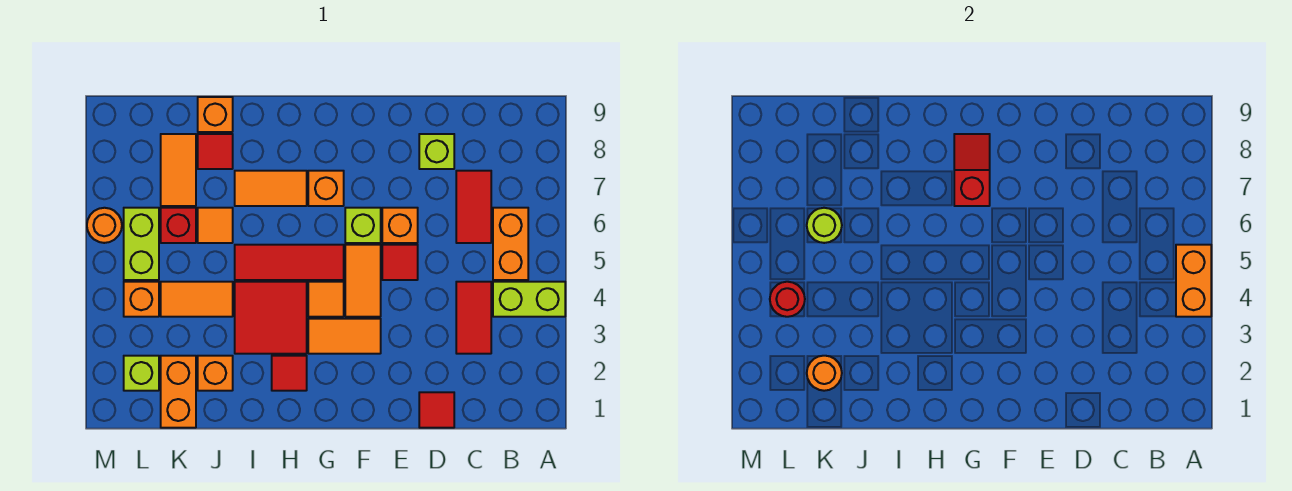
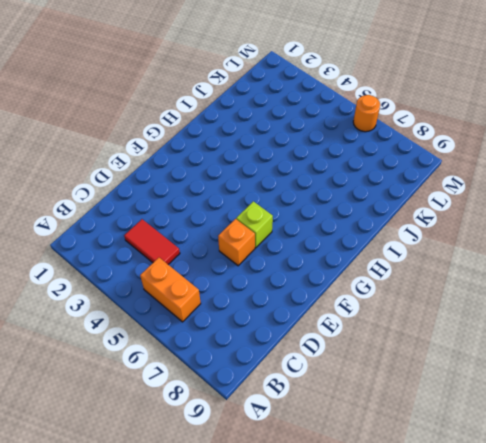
none -> lime 1x2 brick [493,282,565,317]
none -> red 1x2 tile [456,171,491,243]
none -> red 1x1 tile [419,392,454,428]
none -> lime 1x1 brick [419,134,454,169]

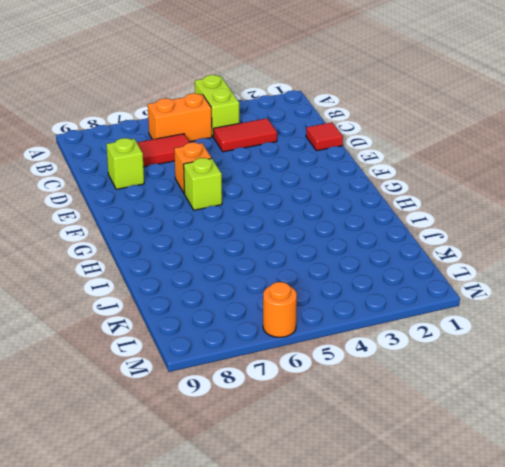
none -> red 1x1 tile [382,245,418,280]
none -> orange 1x2 tile [308,319,381,354]
none -> orange 1x2 tile [345,245,381,317]
none -> orange 1x1 tile [308,282,344,317]

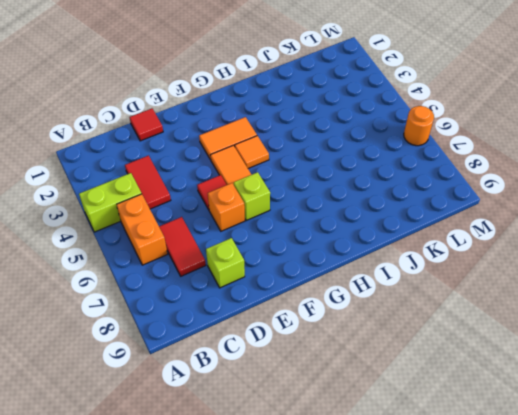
none -> red 1x3 tile [235,245,344,280]
none -> orange 1x1 brick [308,171,344,206]
none -> red 1x1 tile [272,356,307,391]
none -> red 2x2 tile [235,282,307,354]

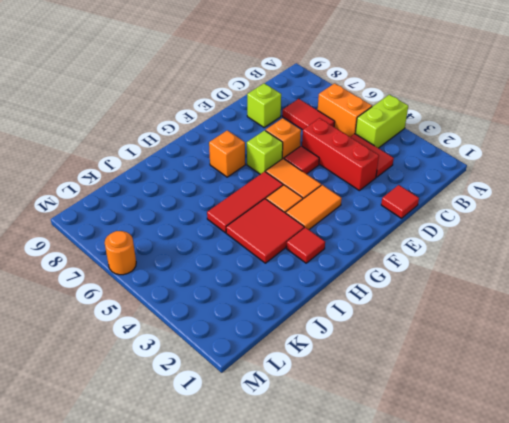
red 1x3 brick [302,118,379,191] -> none
none -> orange 1x2 tile [235,171,307,206]
none -> orange 1x1 brick [198,356,233,391]
none -> orange 1x2 tile [161,282,233,317]
none -> orange 1x1 tile [198,208,233,243]

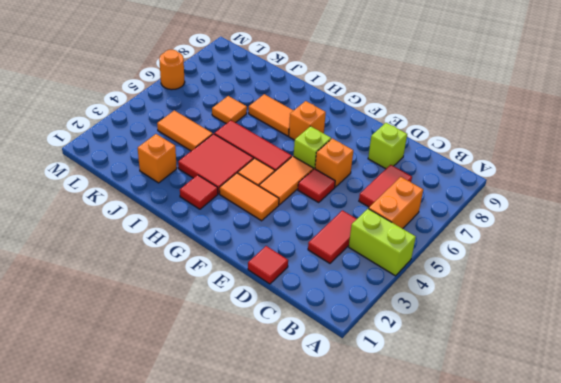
none -> red 1x1 tile [198,134,233,169]
none -> orange 1x1 brick [198,97,233,132]
none -> orange 1x2 brick [161,356,196,428]
none -> red 1x1 brick [161,208,196,243]

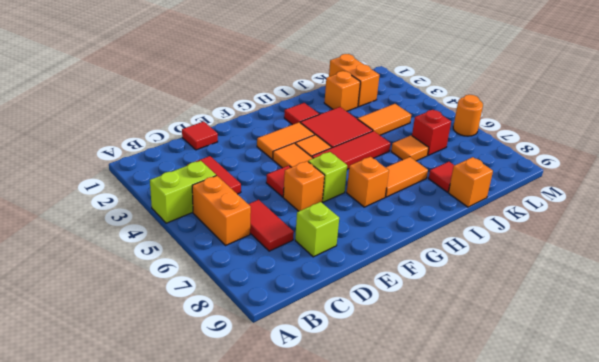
none -> orange 1x2 tile [161,134,196,206]
none -> lime 1x1 brick [124,356,159,391]
none -> orange 1x1 brick [124,282,159,317]
none -> lime 1x2 brick [124,208,159,280]

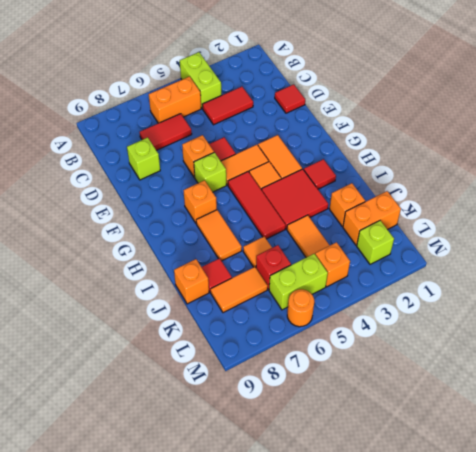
none -> orange 1x2 brick [1176,245,1211,317]
none -> red 1x2 slope [954,134,990,206]
none -> orange 1x1 round brick [807,356,842,391]
none -> lime 1x1 round brick [807,208,842,243]

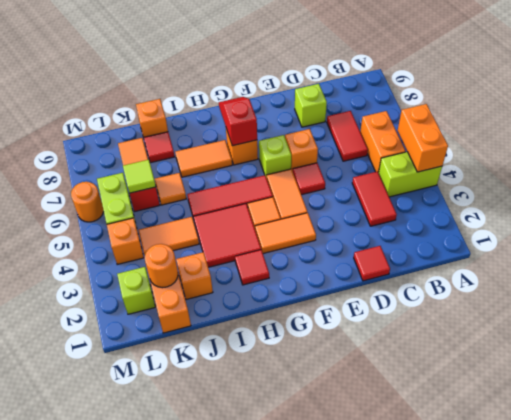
lime 1x1 tile [123,160,156,193] -> lime 1x1 round brick [807,208,842,243]
none -> red 1x1 round brick [770,282,805,317]

